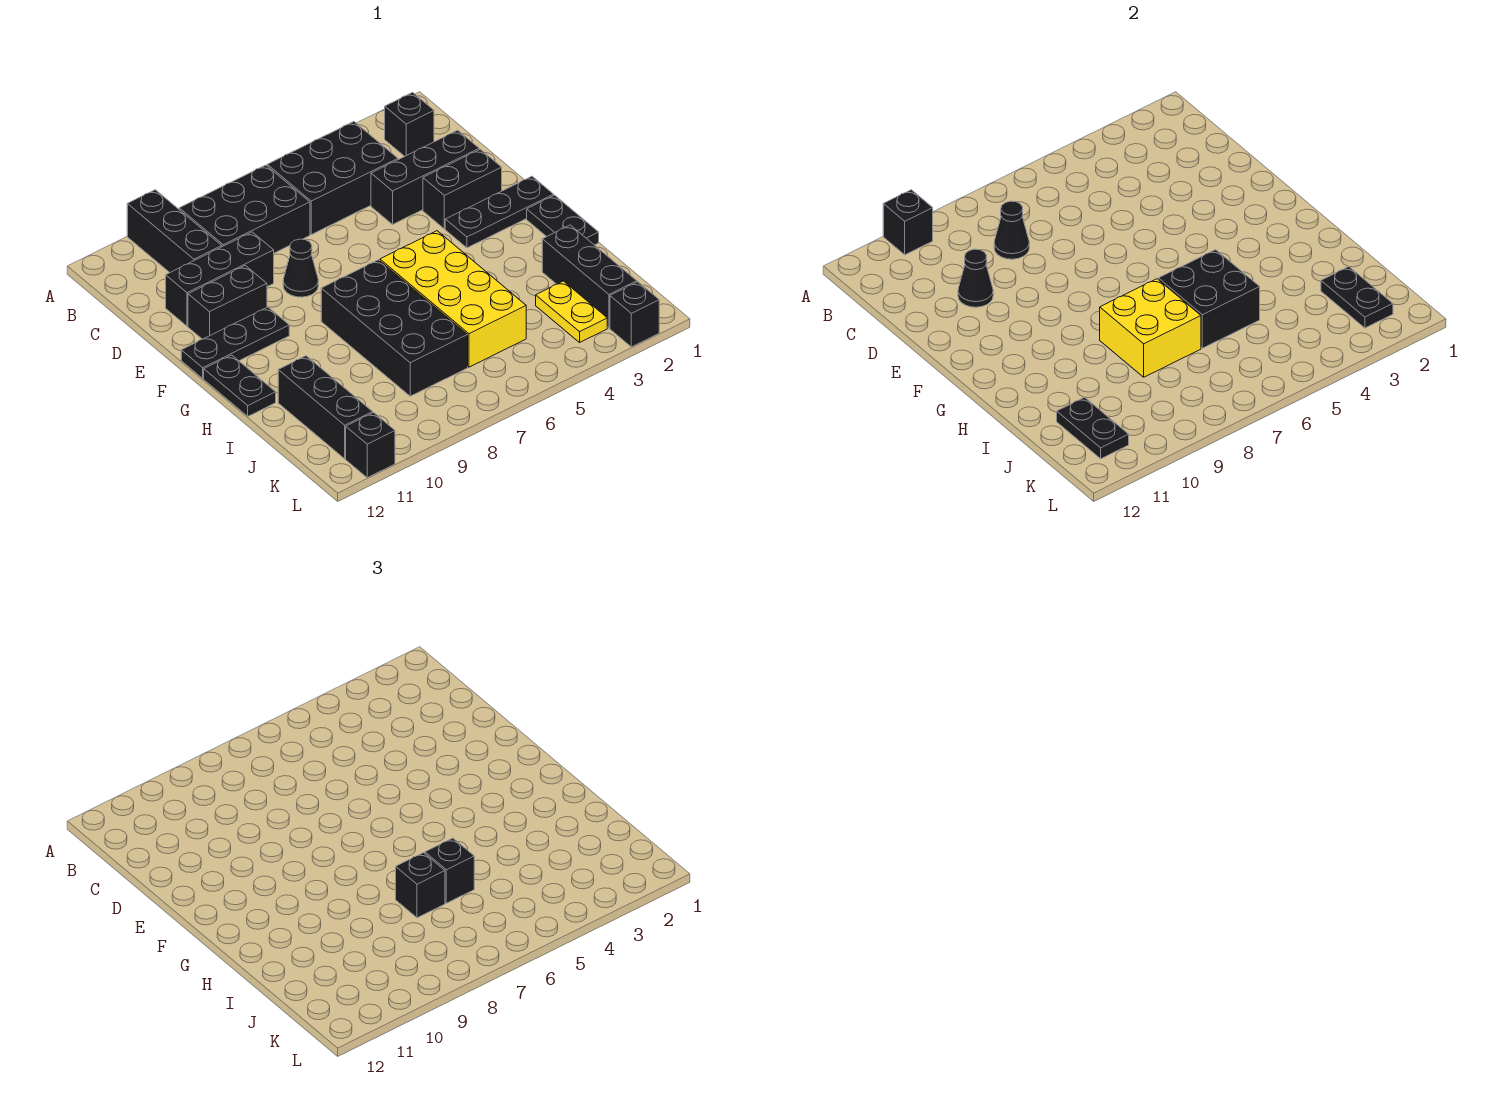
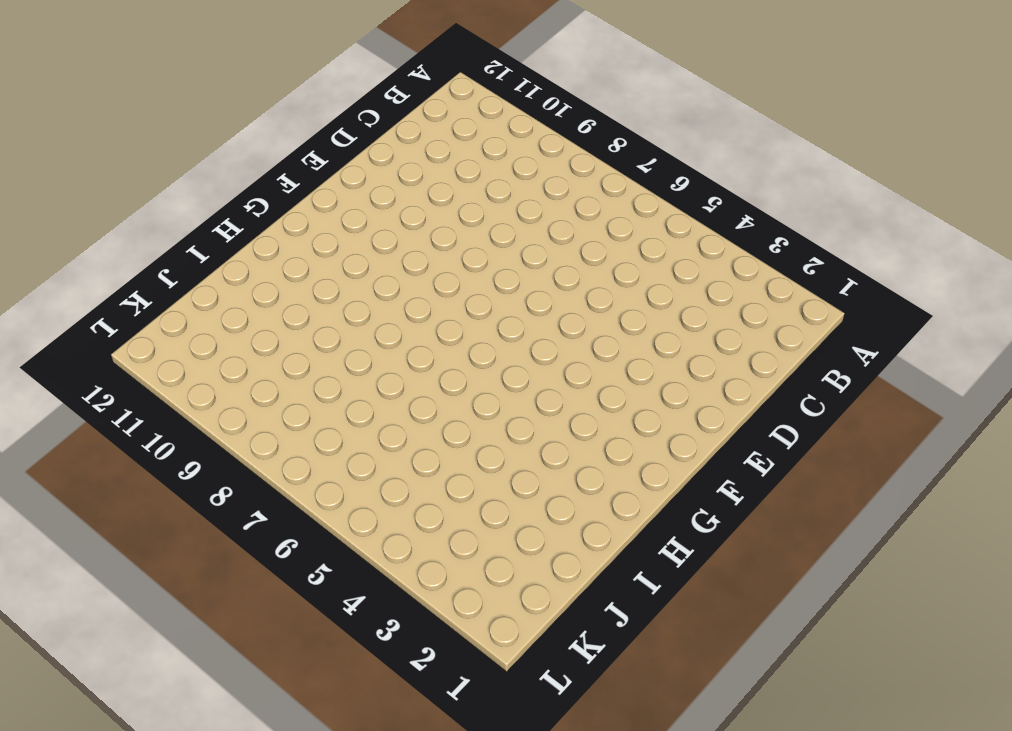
none -> black 1x3 brick [127,190,222,272]
none -> black 1x1 brick [385,92,434,156]
none -> black 2x3 brick [267,122,398,235]

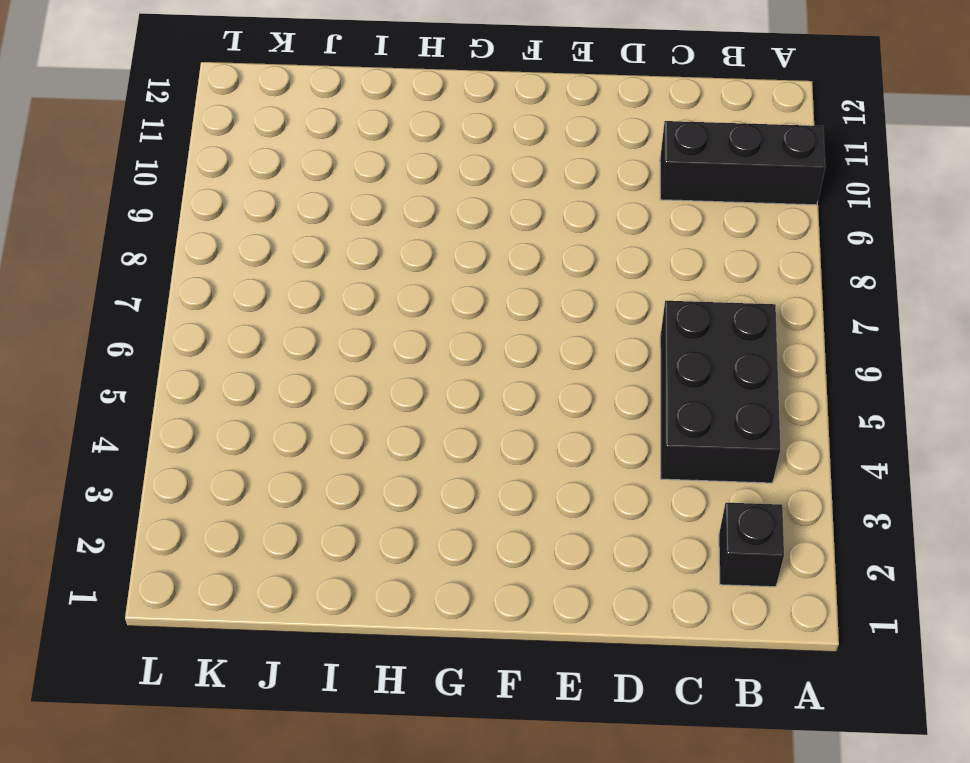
none -> black 2x3 brick [179,165,310,253]
none -> black 1x3 brick [371,130,479,224]
none -> black 1x3 brick [166,232,274,326]

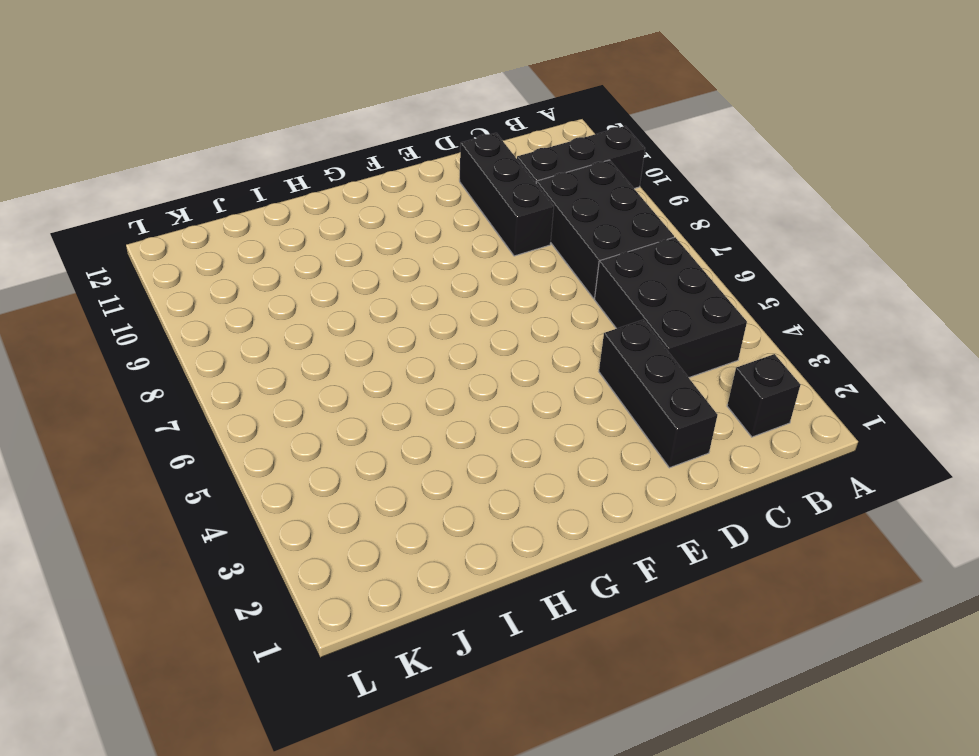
none -> black 1x2 brick [423,149,502,229]
none -> black 1x1 cone [283,239,318,297]
none -> black 1x2 brick [188,265,267,339]

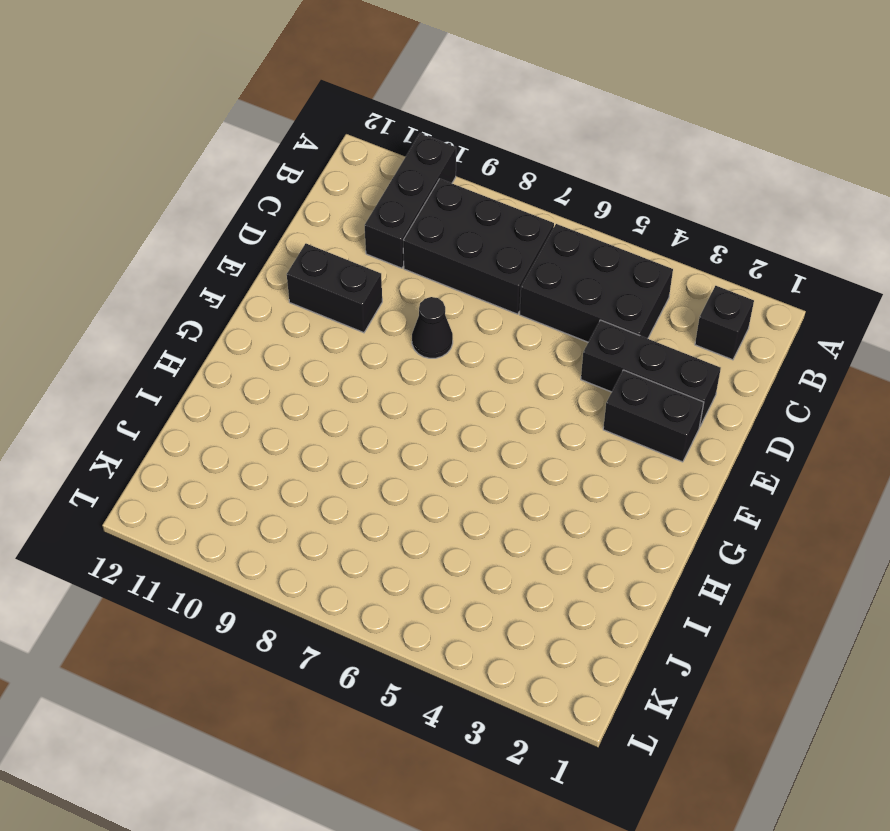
none -> black 1x3 brick [166,232,274,326]
none -> black 1x3 plate [445,176,554,248]
none -> black 1x3 plate [181,307,289,378]

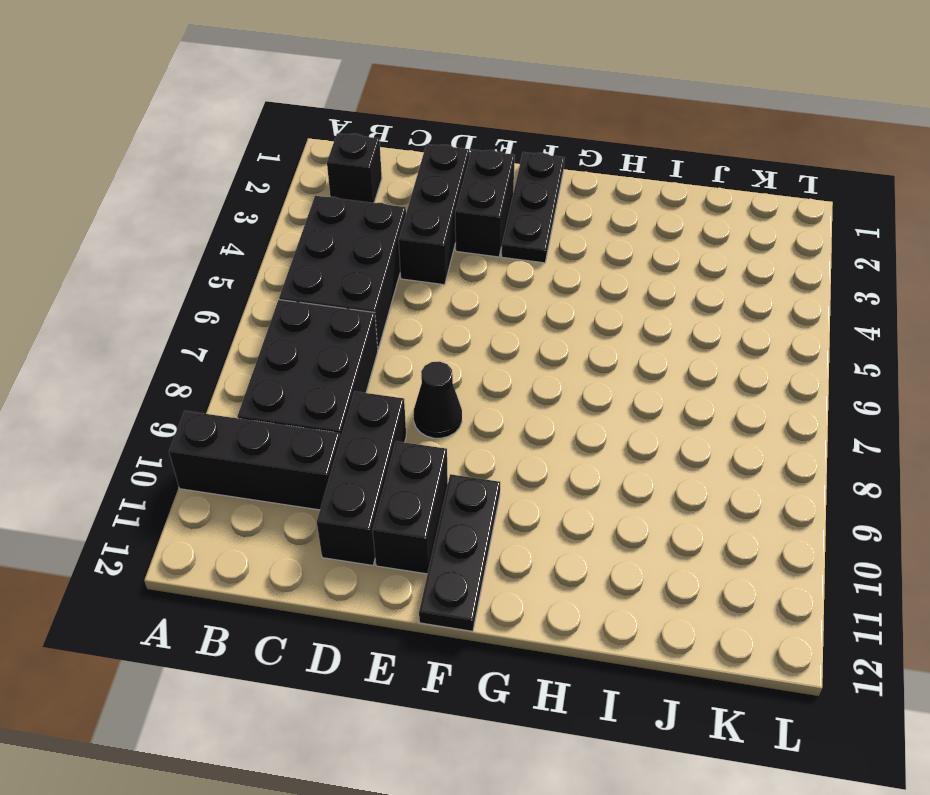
none -> black 1x2 plate [527,195,599,245]
none -> yellow 2x4 brick [380,231,526,367]
none -> black 2x4 brick [321,260,468,396]

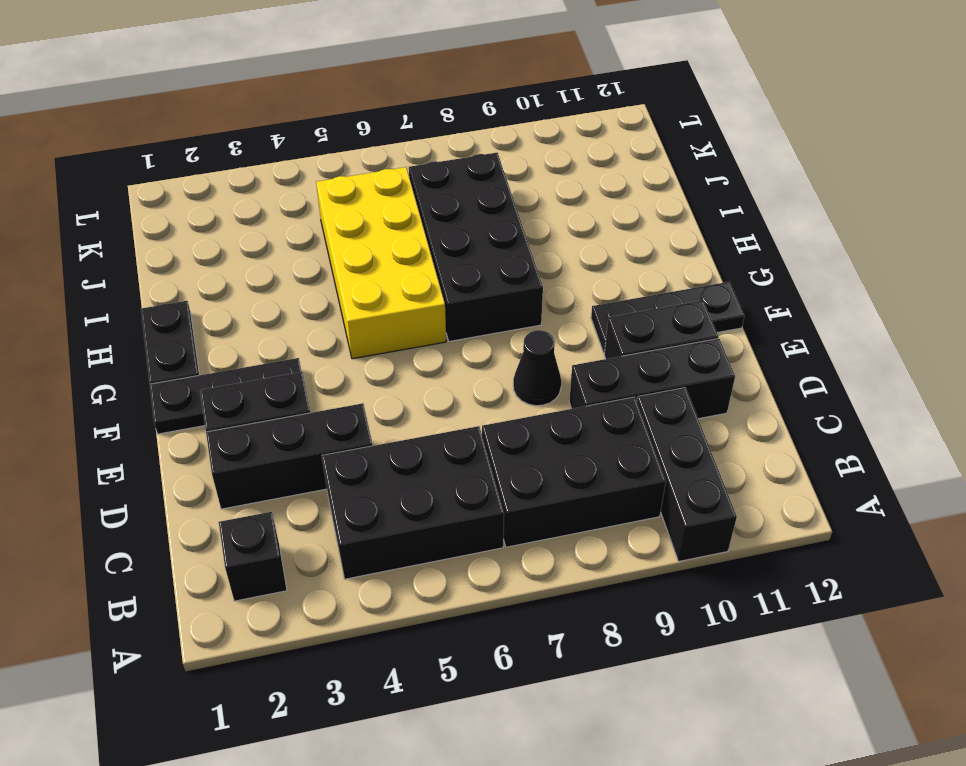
none -> black 1x2 plate [204,355,276,416]
none -> black 1x3 brick [542,225,637,328]
none -> black 1x3 brick [278,356,373,459]

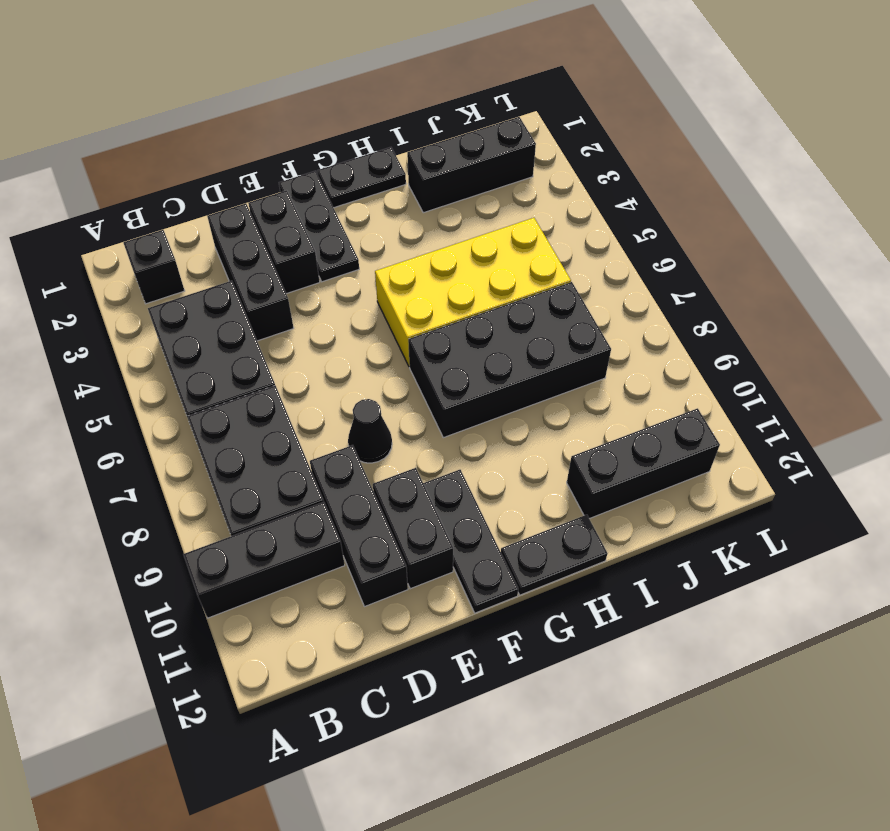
none -> yellow 1x2 plate [536,281,607,342]
none -> black 1x1 brick [610,282,659,347]
none -> black 1x1 brick [346,413,395,478]

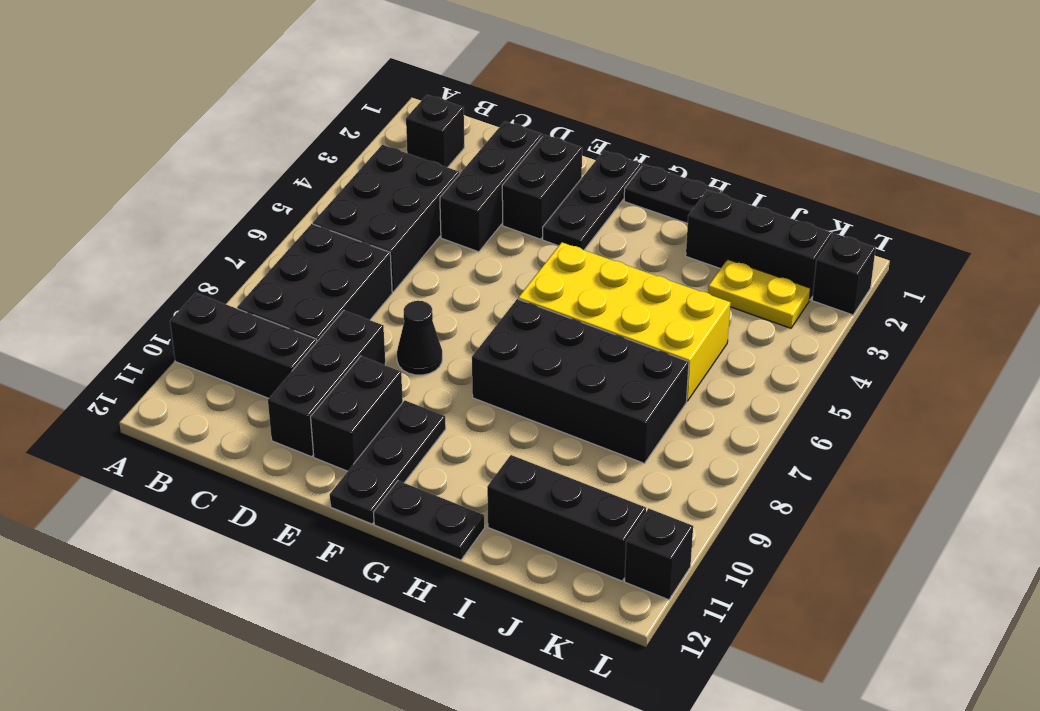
none -> black 1x1 brick [883,190,933,255]
none -> black 1x1 cone [994,201,1029,259]
none -> black 1x1 cone [958,249,993,307]

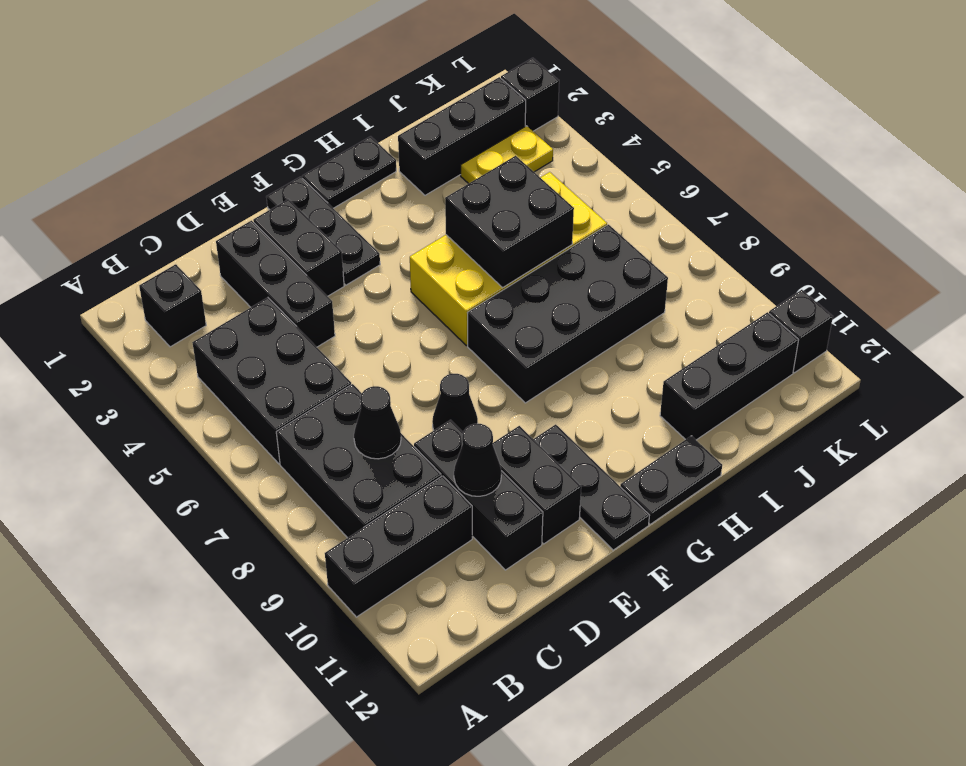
none -> black 1x1 brick [883,190,933,255]
none -> yellow 2x2 brick [1100,279,1201,377]
none -> black 1x2 plate [1321,267,1393,328]

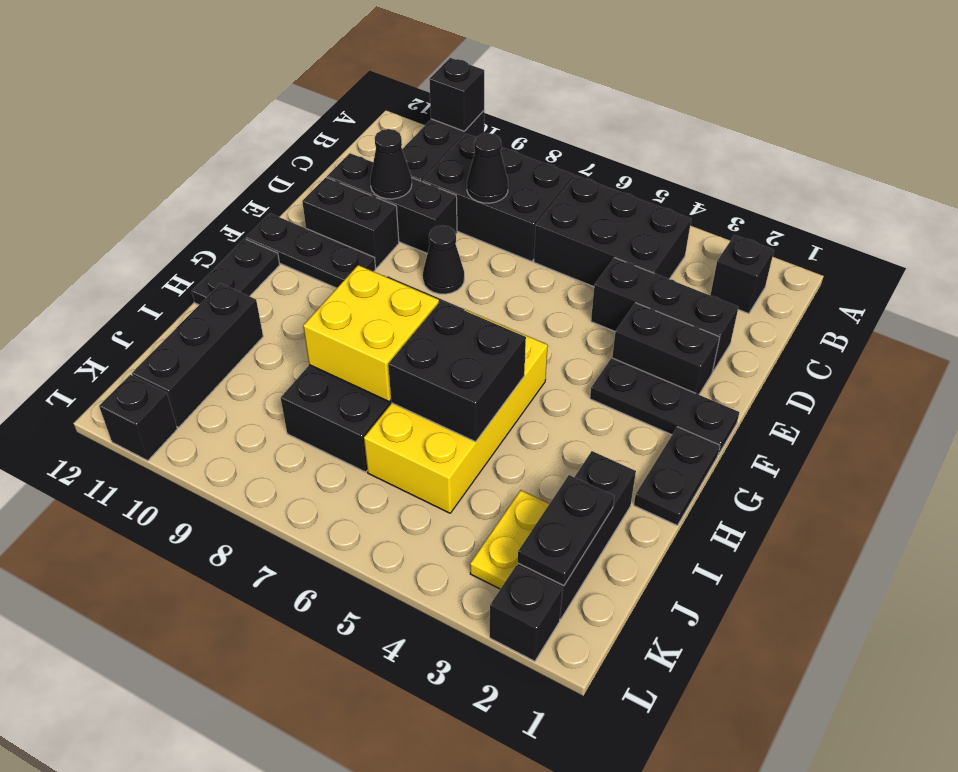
none -> black 1x2 plate [1057,397,1129,459]
none -> black 1x1 brick [425,838,474,903]
none -> black 1x1 brick [396,853,445,918]

